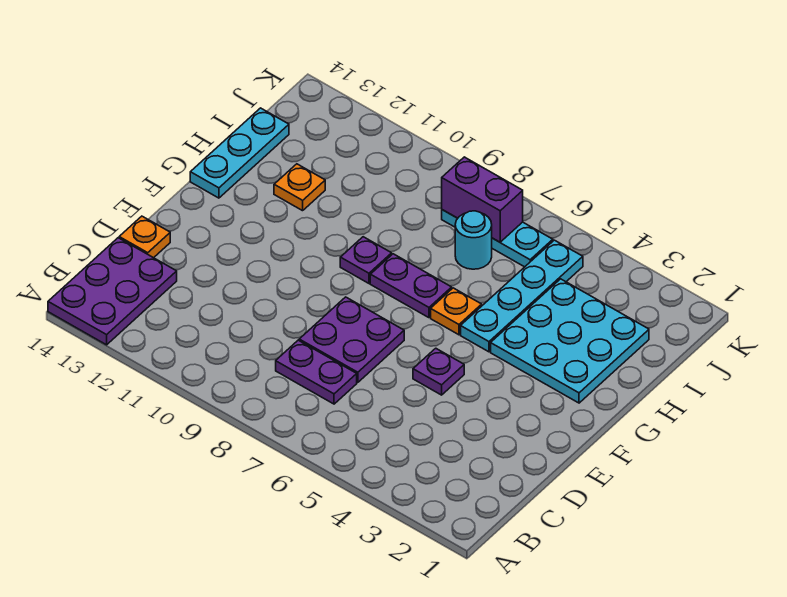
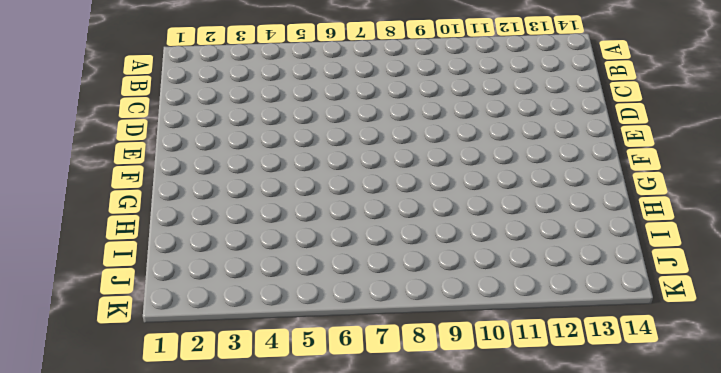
none -> purple 2x3 plate [48,238,177,345]
none -> purple 1x2 plate [276,340,357,404]
none -> purple 2x2 plate [299,297,404,382]

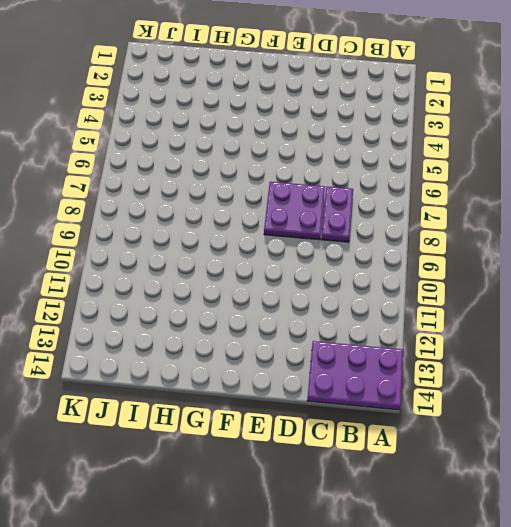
none -> orange 1x1 plate [119,216,170,258]
none -> purple 1x1 plate [413,348,464,395]
none -> cyan 3x3 plate [491,279,649,403]

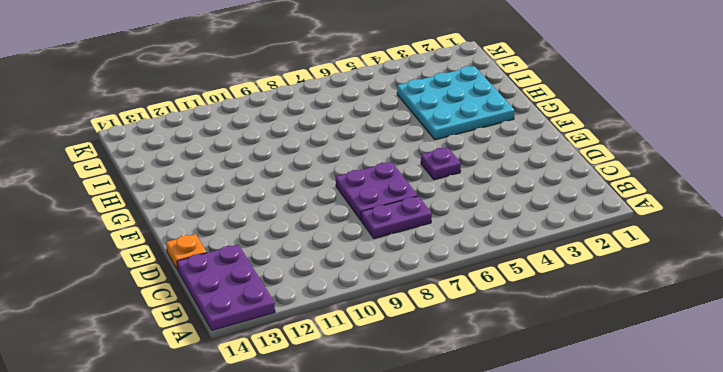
none -> cyan 1x4 plate [461,240,583,352]
none -> orange 1x1 plate [431,288,482,335]
none -> purple 1x2 plate [370,254,452,318]

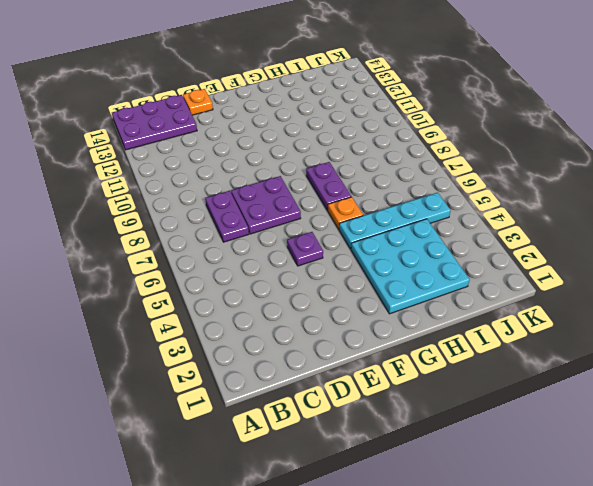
none -> purple 1x1 plate [340,237,392,283]
none -> cyan 1x3 plate [190,108,289,198]
none -> orange 1x1 plate [274,164,325,211]

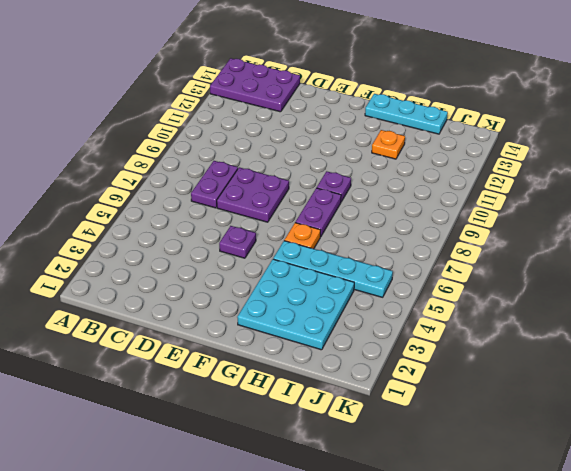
none -> orange 1x1 plate [119,216,170,258]
none -> cyan 1x1 round brick [455,211,492,269]
none -> cyan 1x3 plate [442,210,553,267]

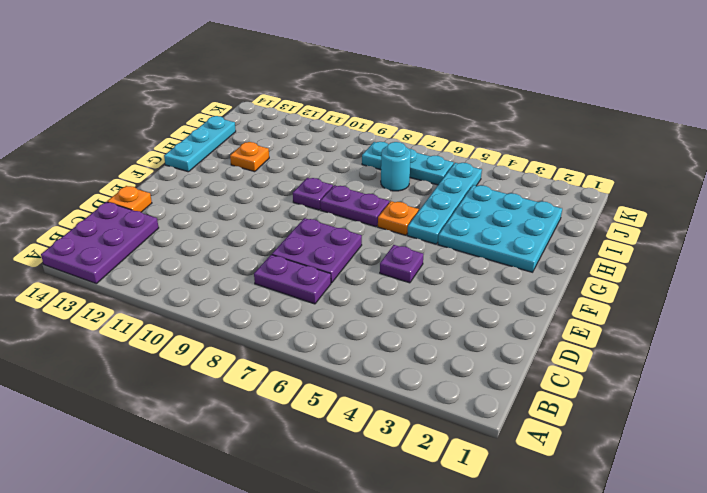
none -> purple 1x2 brick [442,157,523,242]

